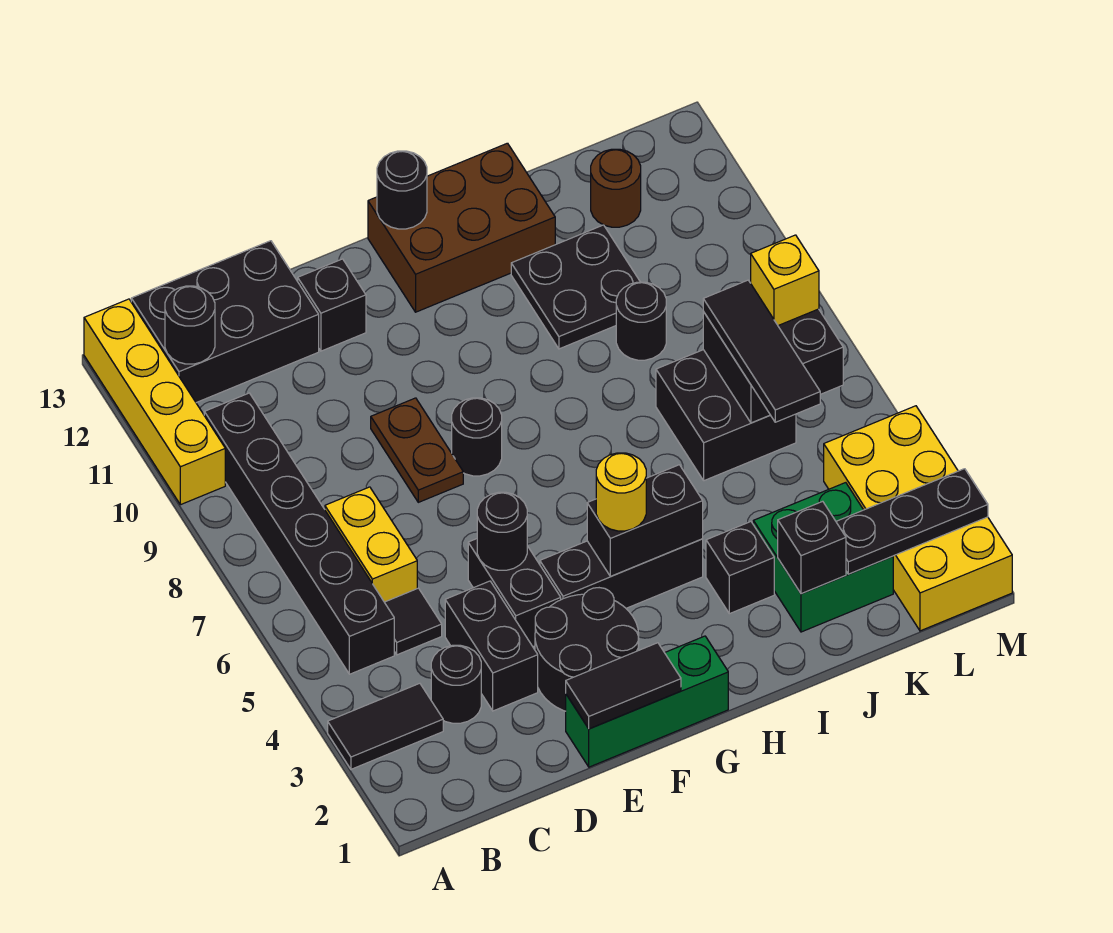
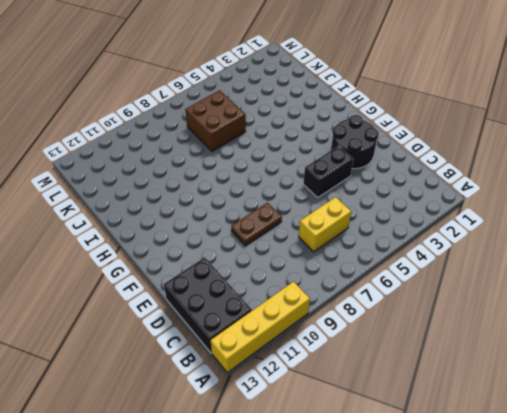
brown 2x2 brick [185,90,246,151] -> black 2x2 brick [656,350,796,481]
none -> black 1x2 tile [328,683,443,769]
none -> black 1x6 brick [204,393,394,674]
none -> black 1x1 round brick [431,645,481,723]
none -> black 1x1 tile [385,588,442,655]

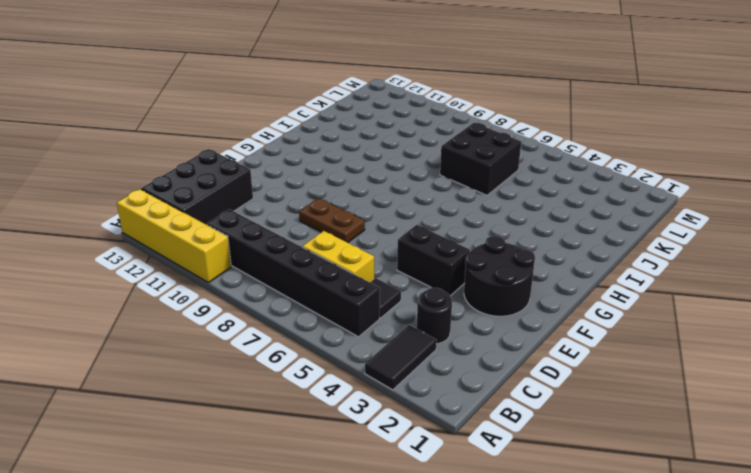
none -> black 1x2 brick [445,581,538,711]
none -> green 1x3 brick [566,636,728,767]
none -> black 1x1 brick [298,259,366,351]
none -> black 1x3 brick [540,539,703,608]

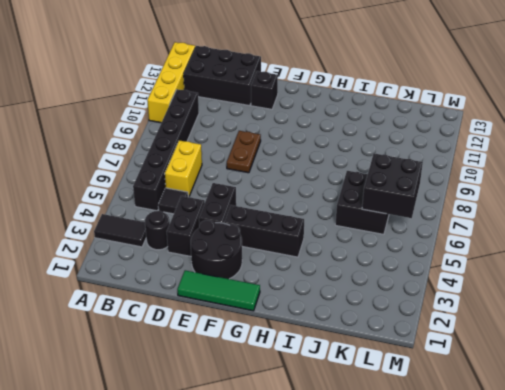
green 1x3 tile [177,270,260,311] -> green 1x3 brick [566,636,728,767]
none -> black 1x1 round brick [452,398,502,476]
none -> brown 2x3 brick [368,143,555,312]
none -> black 1x1 brick [706,522,774,614]
none -> black 2x2 plate [511,225,640,349]

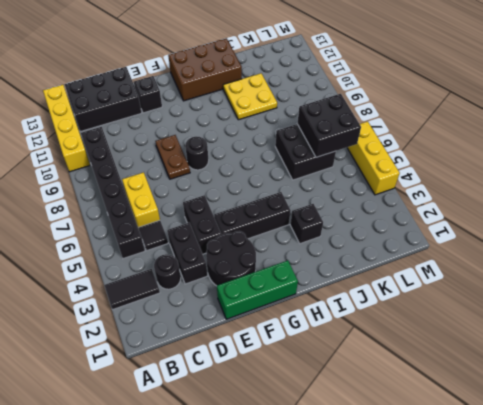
yellow 2x2 plate [223,73,277,120] -> black 2x2 plate [511,225,640,349]
yellow 1x3 brick [347,121,400,195] -> yellow 2x4 brick [824,406,1012,631]
none -> green 2x2 brick [753,483,893,632]
none -> black 1x1 round brick [616,282,666,360]
none -> brown 1x1 round brick [591,149,641,227]
none -> black 1x1 round brick [165,286,215,364]

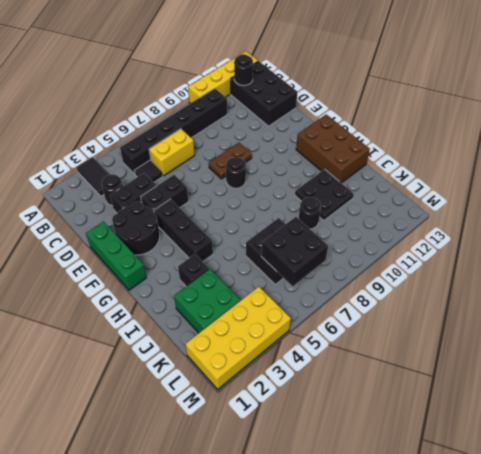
none -> black 1x1 brick [298,259,366,351]
none -> brown 1x1 round brick [591,149,641,227]
none -> black 1x2 tile [566,643,681,729]
none -> black 1x1 round brick [477,492,527,570]

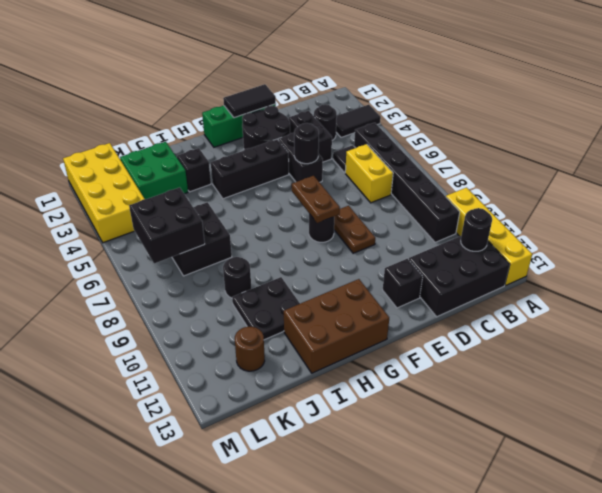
brown 1x2 plate [292,176,340,223] -> none
none -> black 1x2 brick [587,465,703,576]
none -> black 1x1 round brick [377,151,427,229]
none -> black 1x1 brick [778,501,846,594]
none -> black 1x3 plate [836,469,988,574]

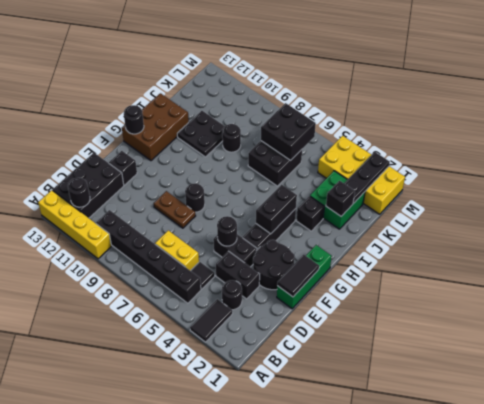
none -> brown 1x1 round brick [591,149,641,227]
none -> yellow 1x1 round brick [596,453,646,531]
none -> black 1x3 tile [703,280,820,422]
none -> yellow 1x1 brick [751,235,819,326]

